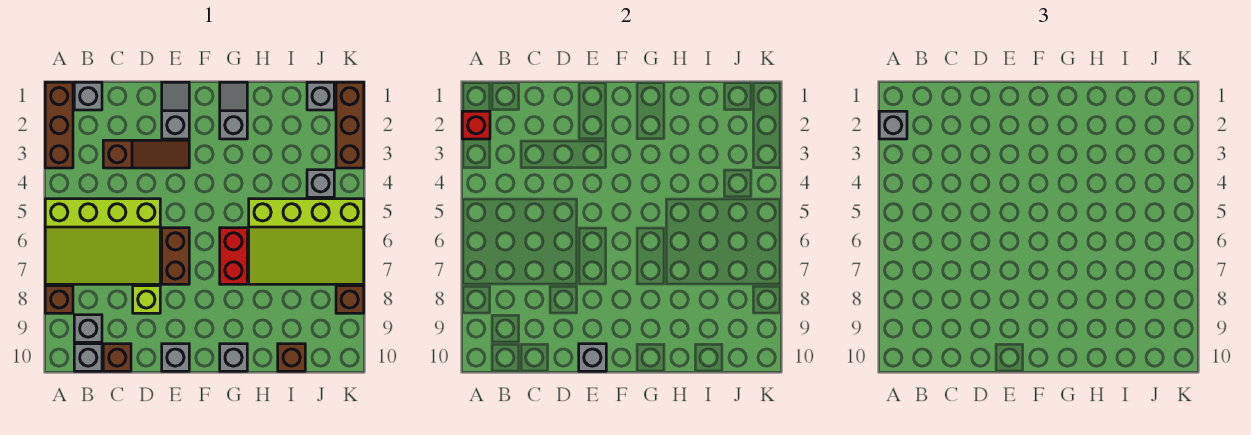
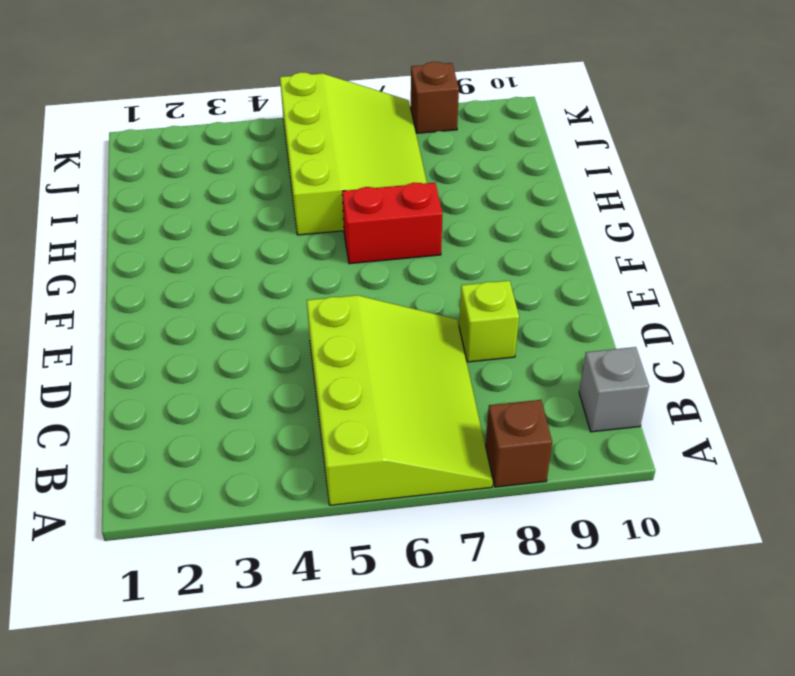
none -> brown 1x3 brick [45,82,73,168]
none -> grey 1x1 brick [74,82,102,110]
none -> grey 1x1 brick [74,315,102,342]

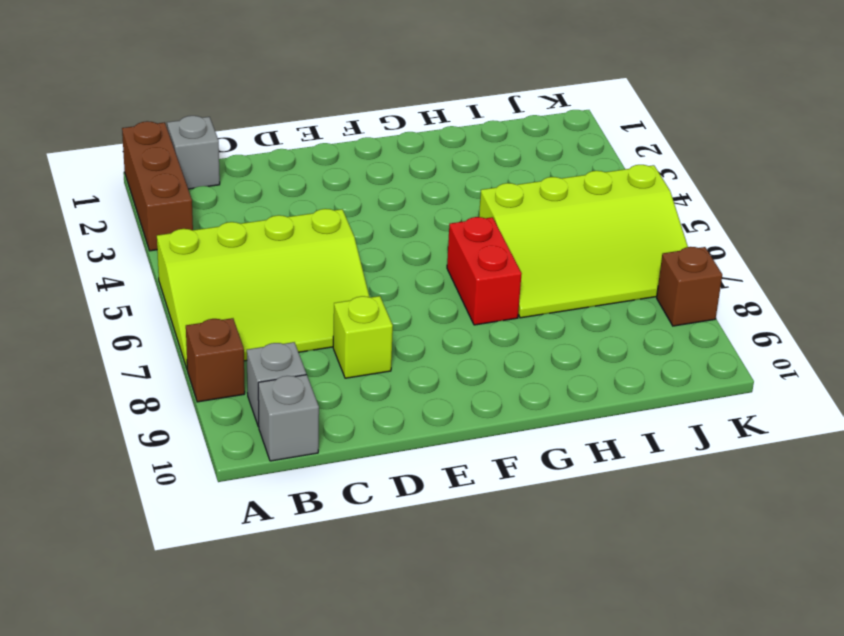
none -> brown 1x3 slope [103,140,189,168]
none -> brown 1x1 brick [103,344,131,371]
none -> grey 1x2 slope [162,82,189,139]

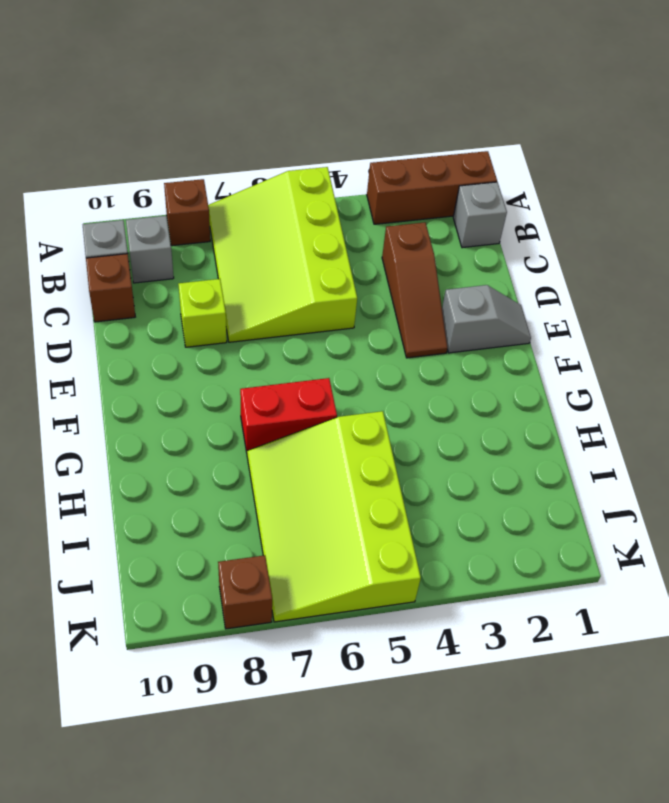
none -> brown 1x2 brick [162,228,189,284]
none -> grey 1x1 brick [162,344,189,371]
none -> grey 1x2 slope [220,82,247,139]

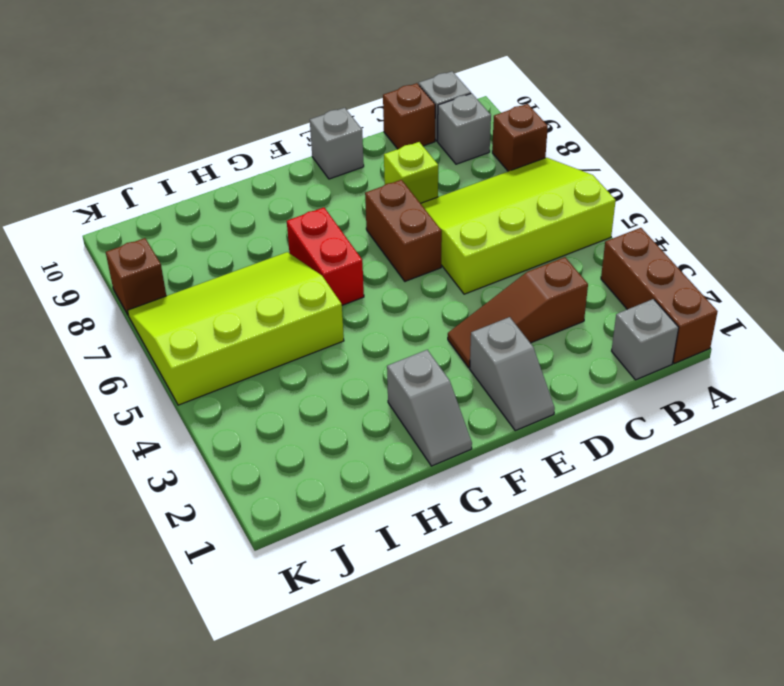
none -> grey 1x1 brick [220,344,247,371]
none -> brown 1x1 brick [278,344,305,371]
none -> grey 1x1 brick [307,82,334,110]

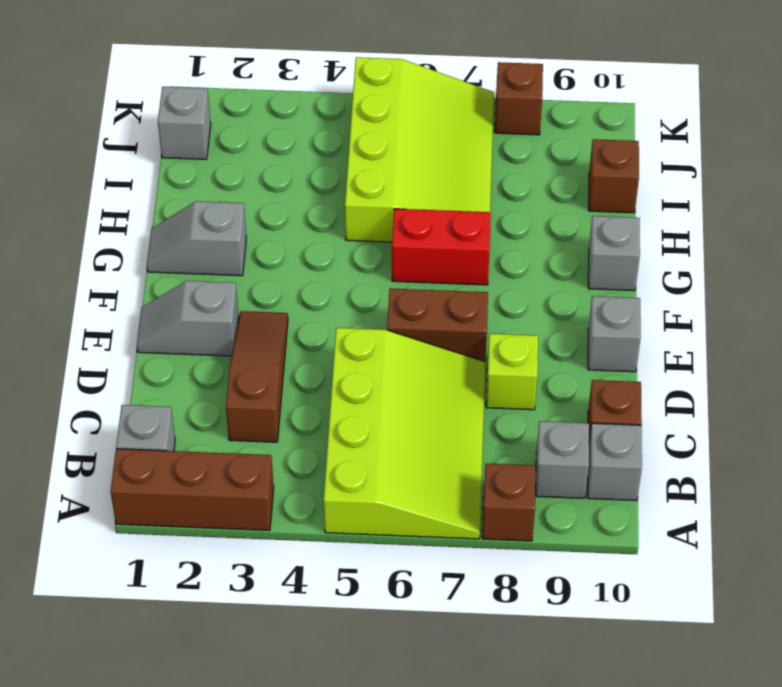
none -> grey 1x1 brick [307,170,334,197]
none -> brown 1x3 brick [336,82,364,168]
none -> red 1x1 brick [462,111,490,139]

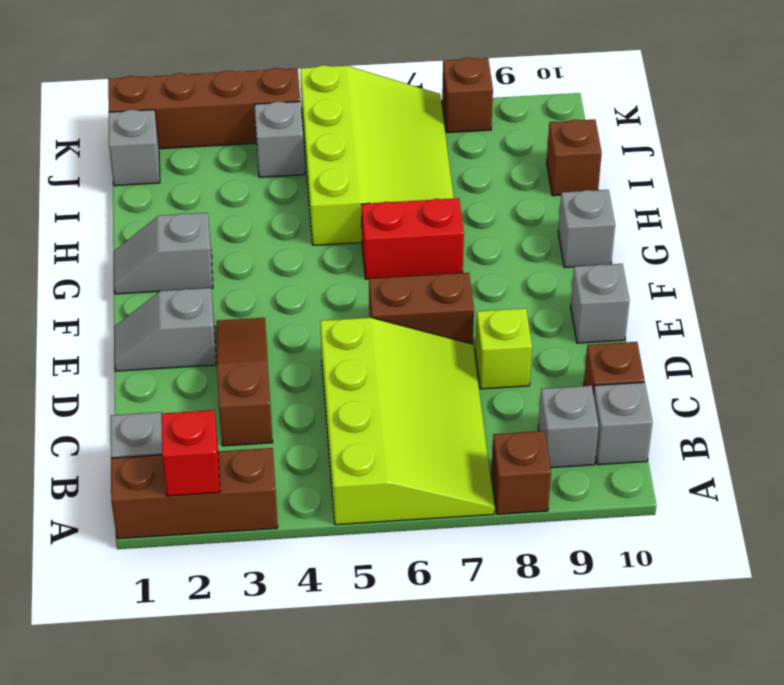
brown 1x4 brick [108,68,300,149] -> brown 1x3 brick [336,82,364,168]
none -> grey 1x1 brick [579,344,606,371]
none -> grey 1x1 brick [879,111,907,139]

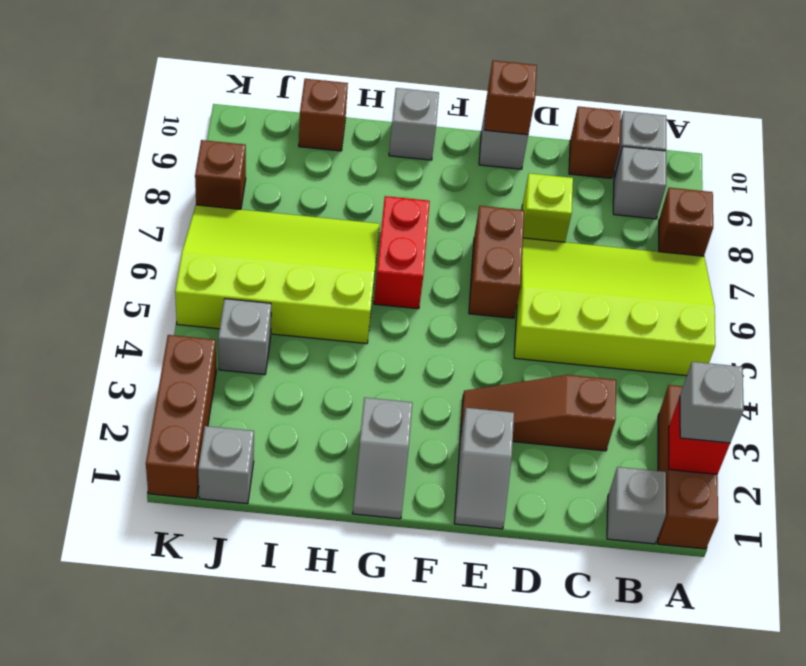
brown 1x1 brick [485,61,537,135] -> grey 1x1 brick [579,344,606,371]

